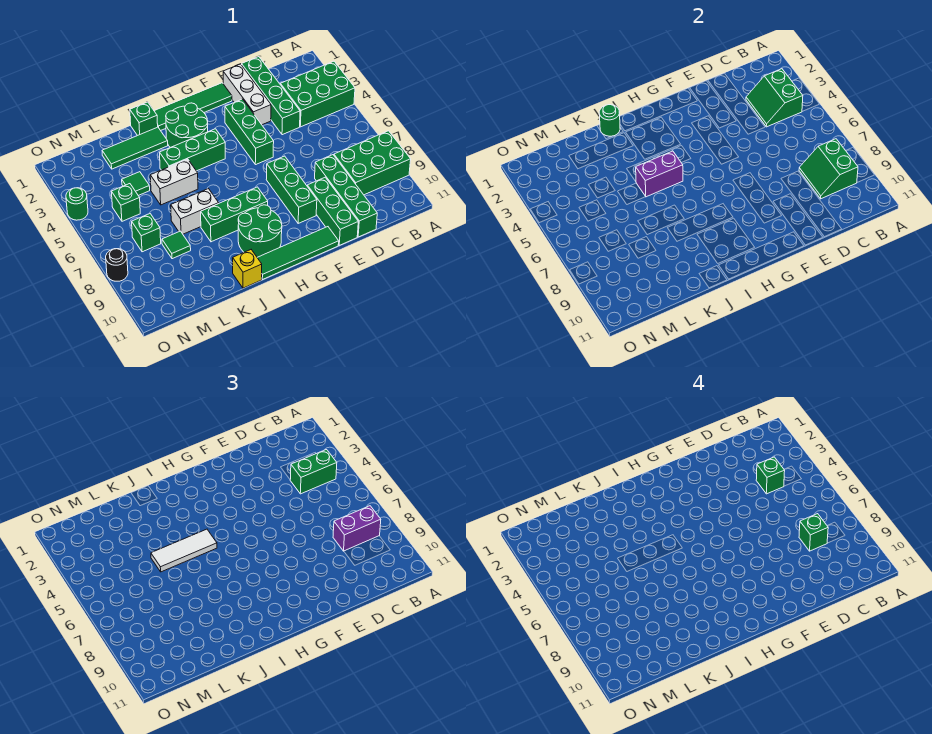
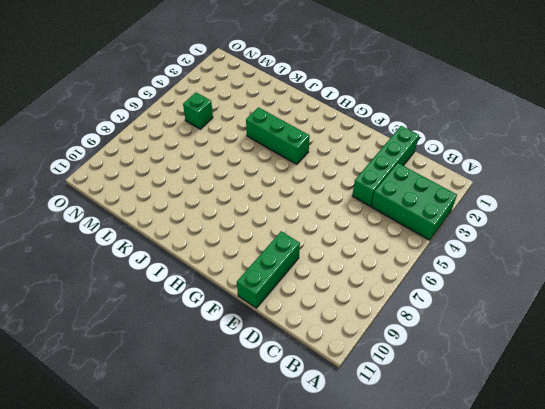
none -> green 2x3 brick [334,131,411,195]
none -> green 1x4 brick [315,155,377,237]
none -> white 1x3 brick [223,64,271,125]
none -> green 1x4 tile [155,83,232,131]

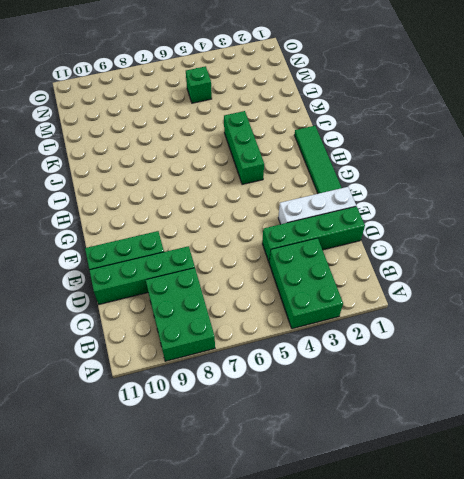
none -> green 1x3 brick [225,99,274,165]
none -> green 1x3 brick [266,156,317,223]
none -> green 1x4 tile [257,227,339,280]
none -> green 2x2 round brick [166,103,208,148]

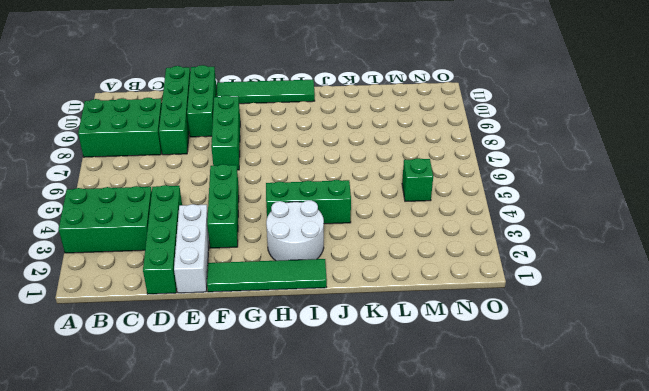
white 2x2 round brick [266,200,324,261] -> green 2x2 round brick [166,103,208,148]
none -> green 1x3 brick [201,187,268,242]
none -> green 2x2 round brick [238,205,282,257]
none -> green 1x1 brick [130,102,158,136]
none -> green 1x3 tile [102,127,168,169]

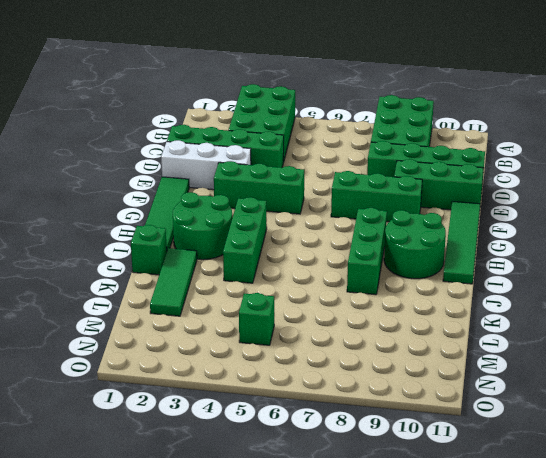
none -> white 1x2 brick [150,159,198,205]
none -> white 1x2 brick [171,189,219,234]
none -> yellow 1x1 brick [233,250,262,288]
none -> green 1x1 tile [122,172,150,196]

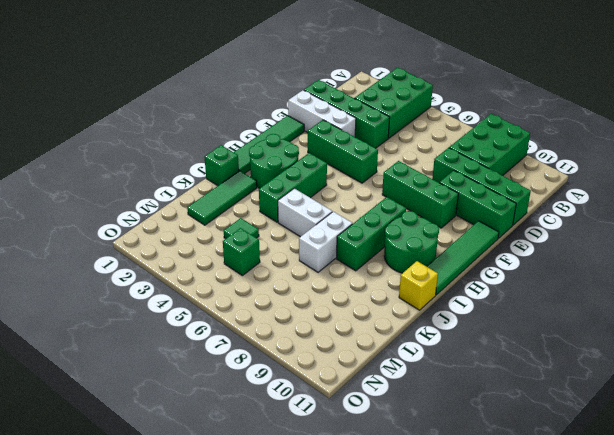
white 1x2 brick [278,188,332,237] -> white 1x2 brick turned to [150,159,198,205]
none -> green 1x1 tile [162,231,191,259]
none -> green 1x1 brick [132,214,161,252]
none -> green 1x1 round brick [66,188,88,220]
none -> black 1x1 round brick [106,249,128,281]

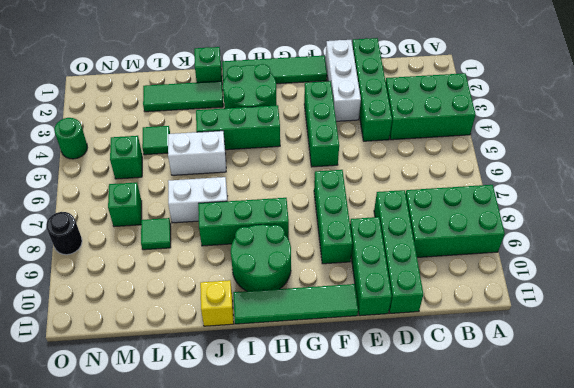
none -> green 2x2 slope [746,69,803,127]
none -> green 2x2 slope [799,139,858,199]
none -> purple 1x2 brick [636,151,683,197]
none -> green 1x1 round brick [599,105,620,136]

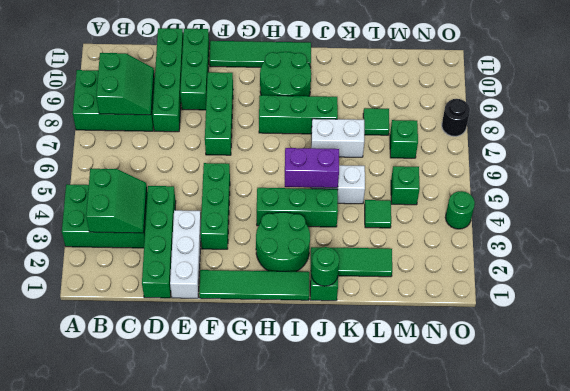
none -> yellow 1x1 brick [233,250,262,288]
none -> green 1x2 brick [290,450,337,494]
none -> purple 1x2 brick [333,506,381,551]
none -> white 1x3 tile [151,529,217,572]

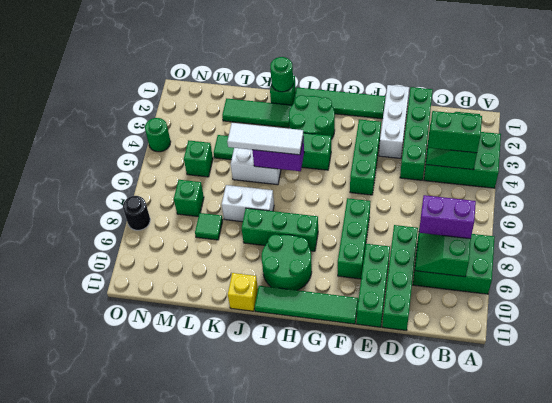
none -> green 1x1 brick [756,457,785,494]
none -> green 1x1 brick [799,514,828,551]

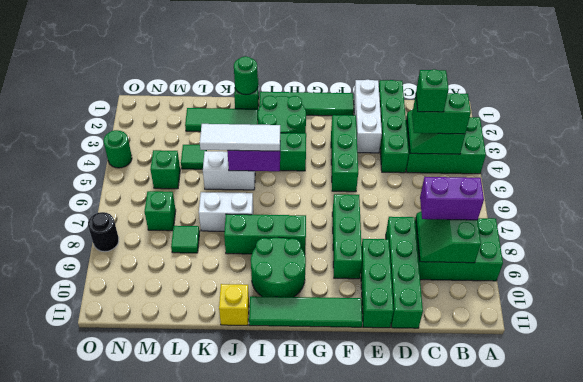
none -> green 1x1 brick [799,514,828,551]

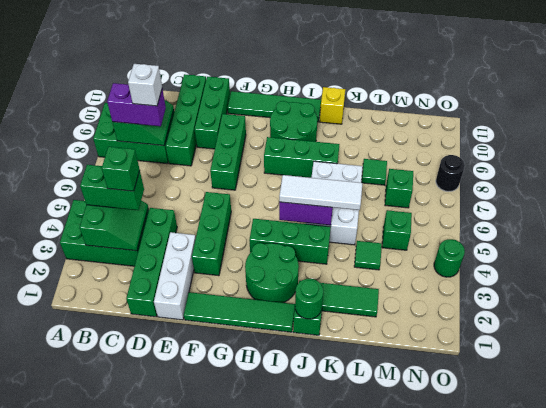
white 1x1 brick [128,64,162,106] -> green 1x1 brick [799,514,828,551]

